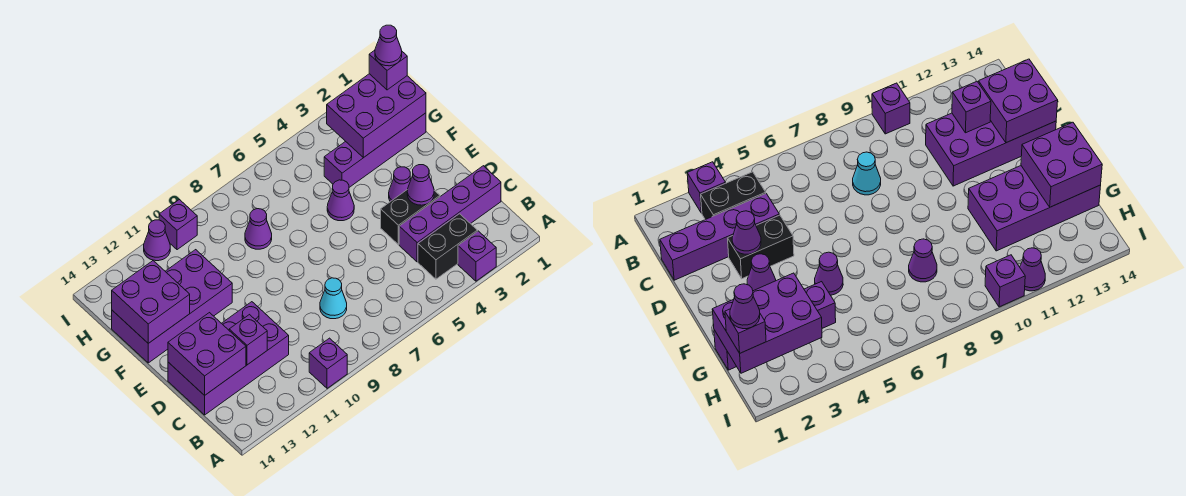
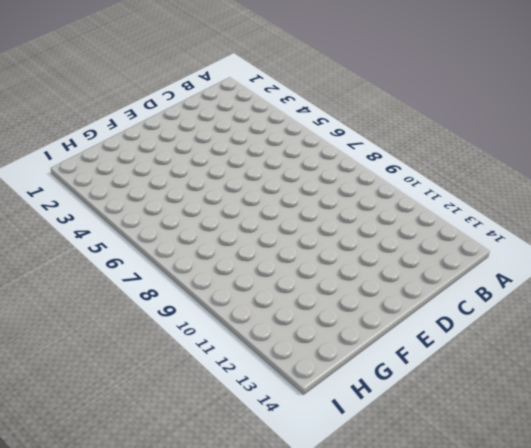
none -> purple 1x1 brick [458,231,496,281]
none -> purple 1x1 brick [309,338,347,388]
none -> black 1x2 brick [418,214,477,279]

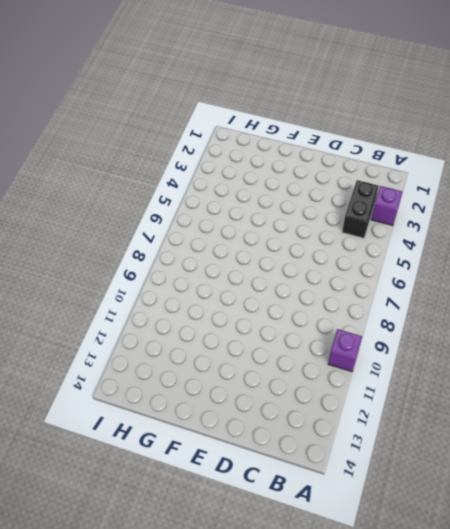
none -> purple 1x4 brick [399,166,501,262]
none -> cyan 1x1 cone [320,278,347,319]
none -> purple 2x4 brick [168,302,289,415]

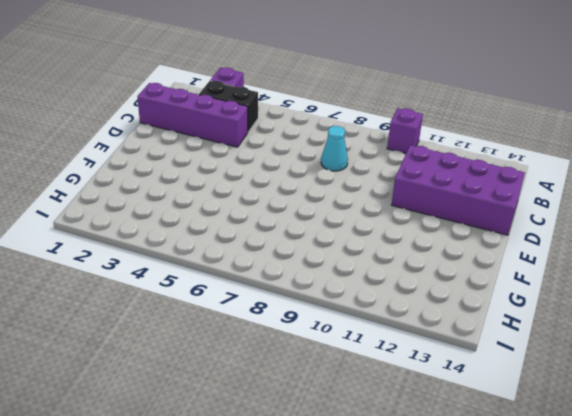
none -> black 1x2 brick [381,189,440,244]
none -> purple 1x1 cone [389,167,411,202]
none -> purple 1x1 cone [327,180,354,221]

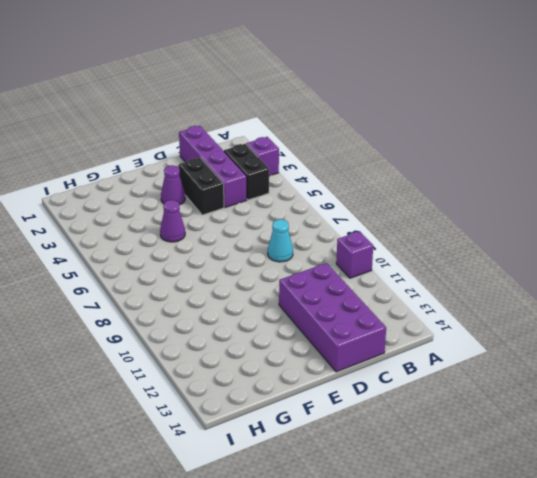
none -> purple 2x4 brick [112,250,232,363]
none -> purple 1x4 brick [324,113,426,187]
none -> purple 1x1 cone [245,209,272,249]

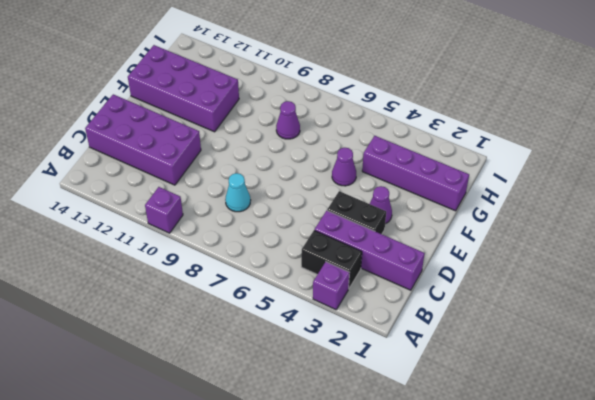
none -> purple 1x1 brick [159,200,197,250]
none -> purple 1x1 cone [144,220,170,261]
none -> purple 1x1 brick [229,315,267,365]

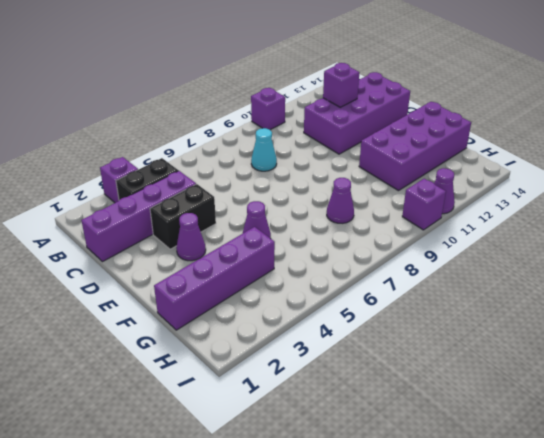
none -> purple 2x2 brick [168,313,246,395]
none -> purple 1x1 cone [407,165,434,205]
none -> purple 2x2 brick [112,261,190,343]

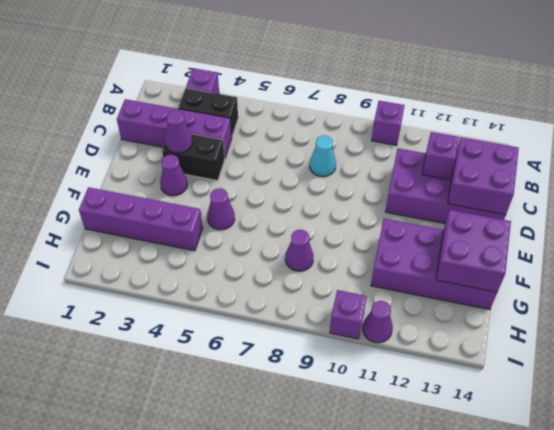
none -> purple 2x3 brick [327,74,426,158]
none -> purple 1x1 brick [369,50,407,90]
none -> purple 1x1 cone [375,25,402,66]

